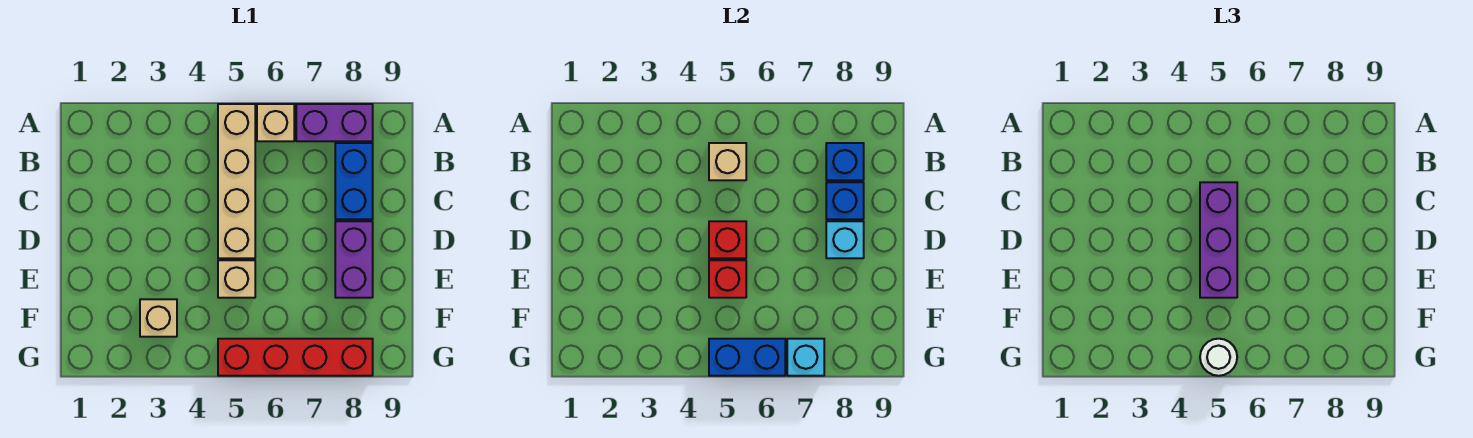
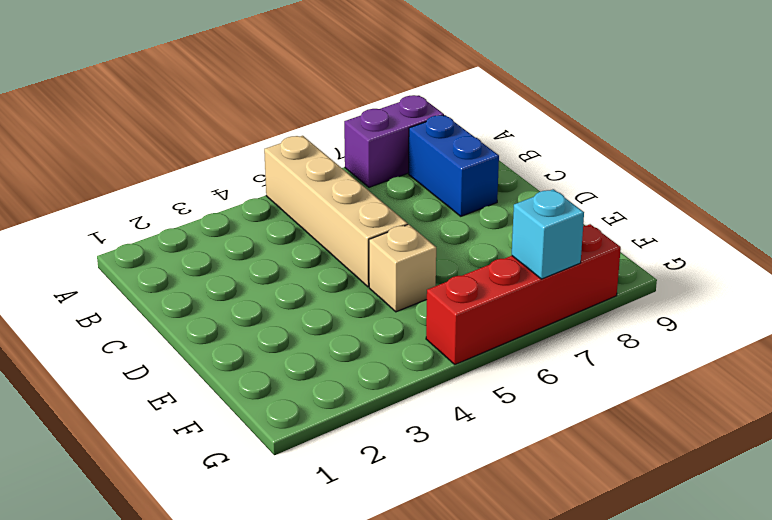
none -> tan 1x1 brick [257,104,294,141]
none -> purple 1x2 brick [335,221,373,298]
none -> tan 1x1 brick [140,299,177,337]

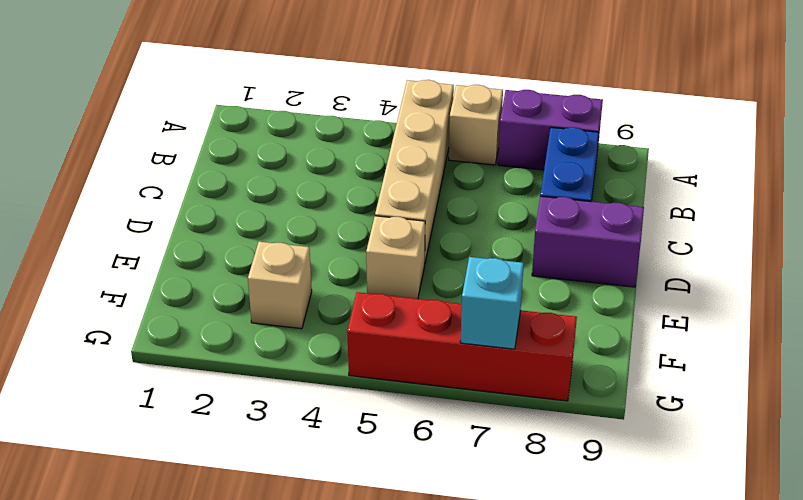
purple 1x2 brick [532,196,644,287] -> purple 1x2 brick turned to [335,221,373,298]
none -> tan 1x1 brick [709,143,746,180]
none -> blue 1x1 brick [826,143,864,180]
none -> blue 1x1 brick [826,182,864,219]

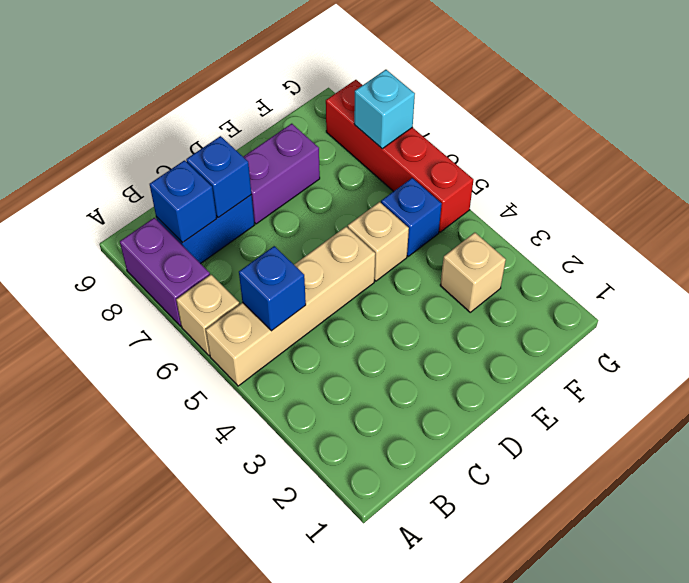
blue 1x1 brick [239,246,306,331] -> tan 1x1 brick [709,143,746,180]
blue 1x1 brick [381,178,442,256] -> none
none -> red 1x1 brick [709,221,746,258]
none -> cyan 1x1 brick [826,221,864,258]
none -> red 1x1 brick [709,260,746,298]

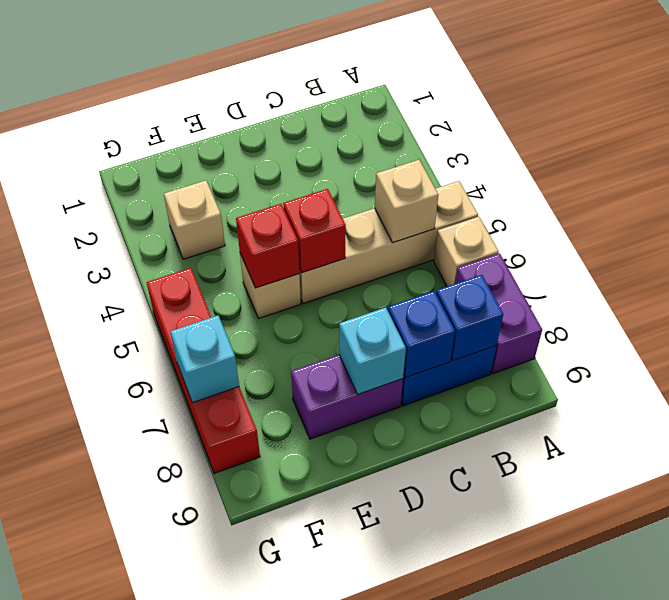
none -> blue 1x2 brick [709,339,785,376]
none -> purple 1x3 brick [1200,182,1237,298]
none -> white 1x1 round brick [1200,339,1237,376]

